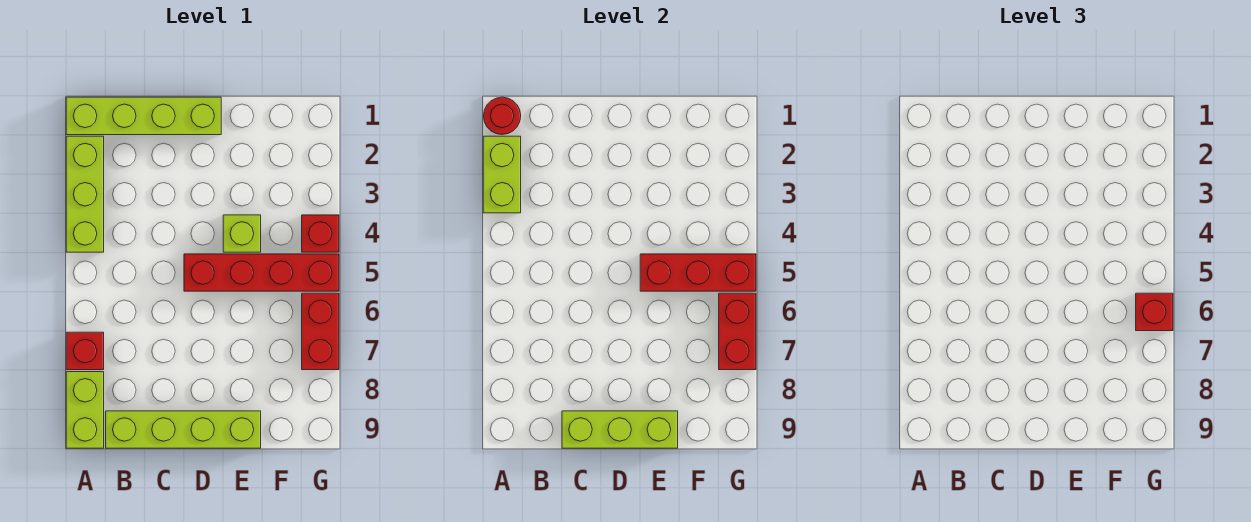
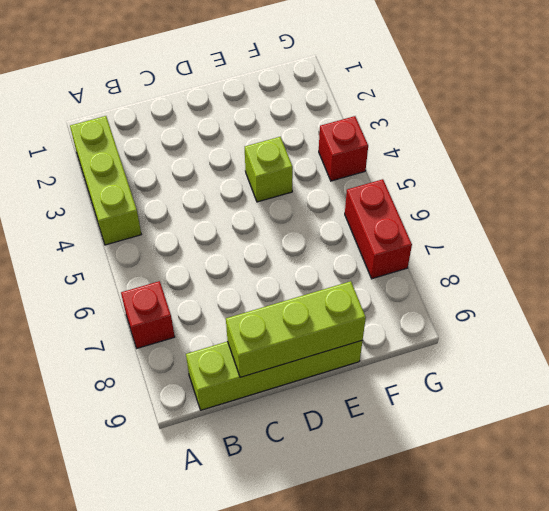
none -> lime 1x4 brick [66,97,221,135]
none -> lime 1x2 brick [66,372,104,448]
none -> red 1x4 brick [184,254,339,291]

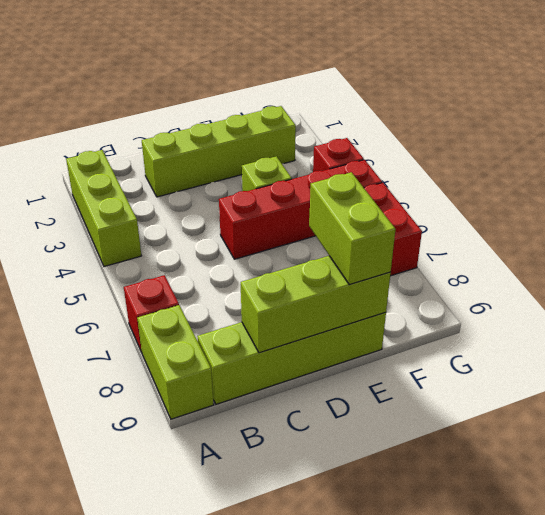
lime 1x4 brick [142,106,296,197] -> lime 1x4 brick moved to [66,97,221,135]
lime 1x2 brick [309,172,395,285] -> lime 1x2 brick moved to [483,136,521,213]
none -> red 1x1 round brick [484,97,521,135]
none -> red 1x3 brick [640,254,756,291]
none -> red 1x2 brick [719,293,756,370]

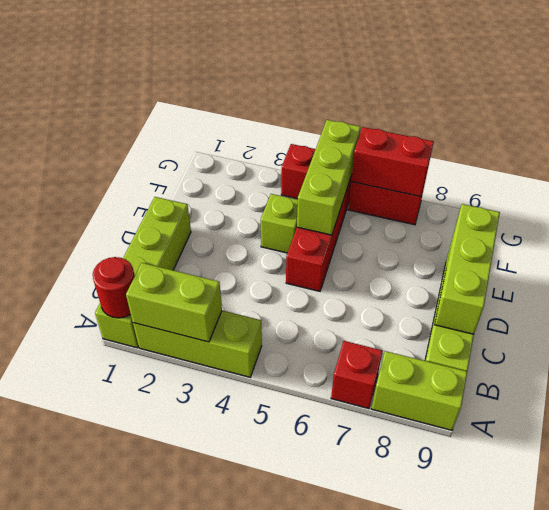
lime 1x3 brick [297,120,361,235] -> red 1x3 brick [640,254,756,291]
none -> red 1x1 brick [1136,293,1173,331]

